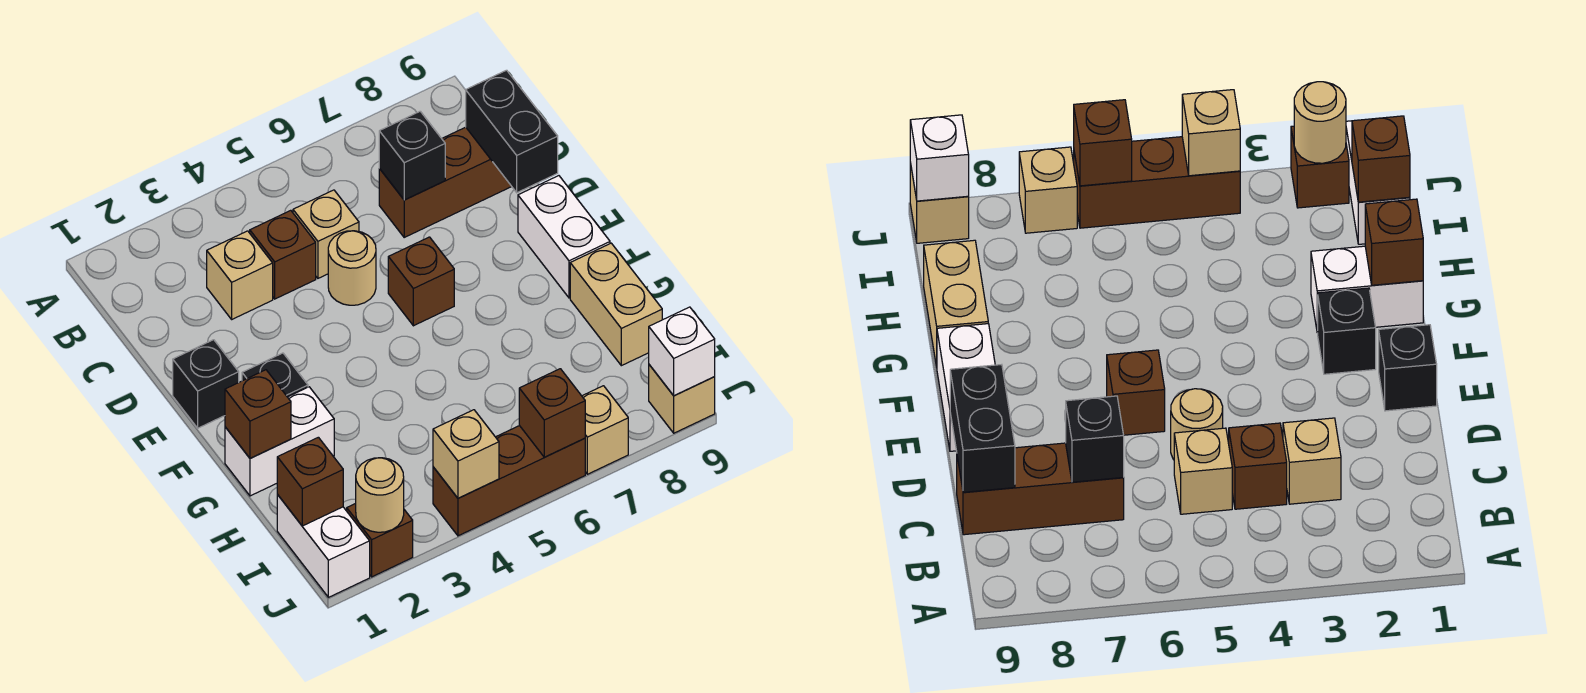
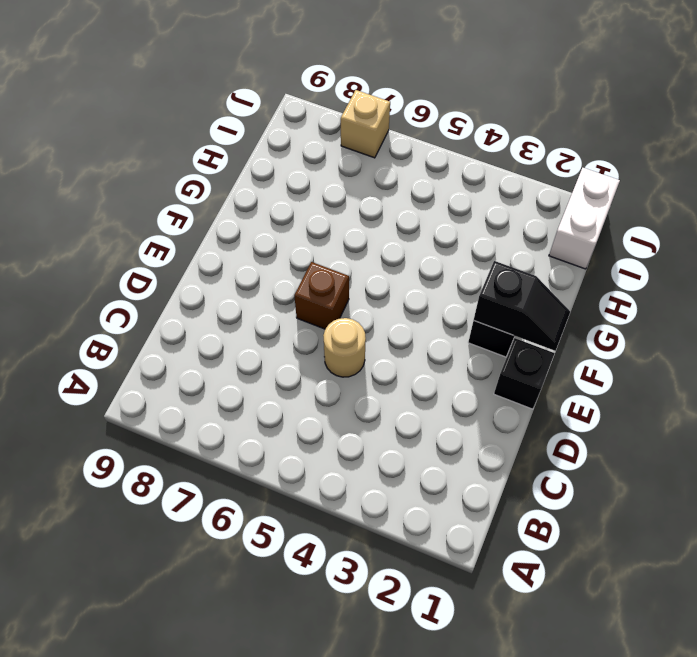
black 1x2 slope [474,261,570,351] -> none
none -> tan 1x1 brick [207,231,273,319]
none -> brown 1x1 brick [250,210,316,299]
none -> tan 1x1 brick [293,190,359,278]

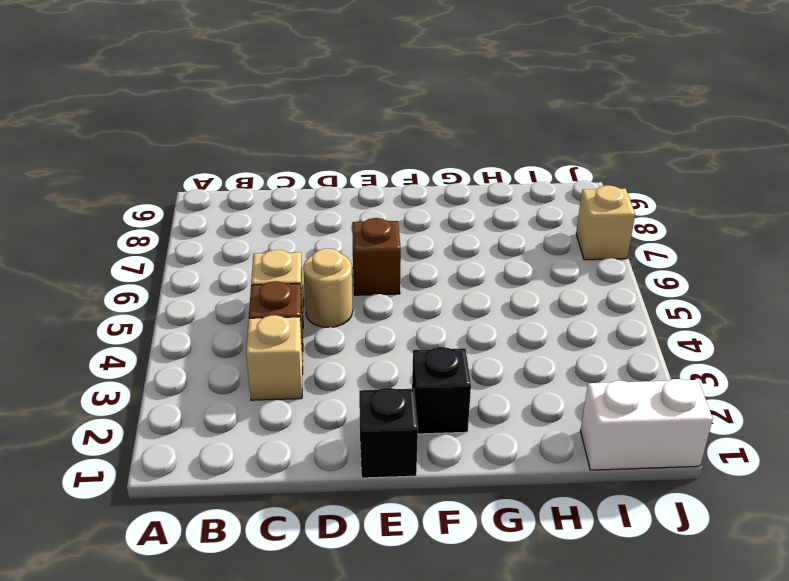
none -> brown 1x3 brick [379,127,512,237]
none -> white 1x2 brick [518,176,610,298]
none -> white 1x2 brick [225,387,334,496]

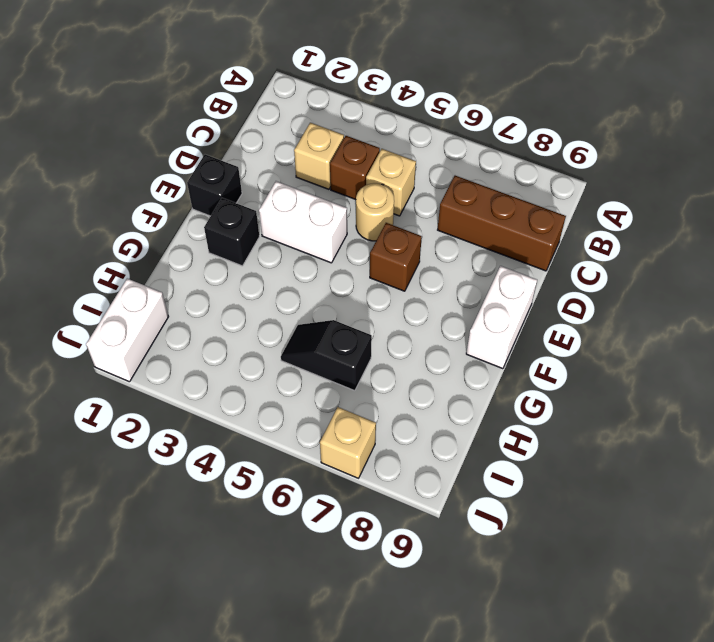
white 1x2 brick [259,181,347,263] -> white 1x2 brick moved to [225,387,334,496]
black 1x2 slope [281,320,372,391] -> none
none -> tan 1x2 brick [570,243,662,366]
none -> brown 1x1 brick [347,503,413,577]
none -> brown 1x3 brick [433,426,585,536]

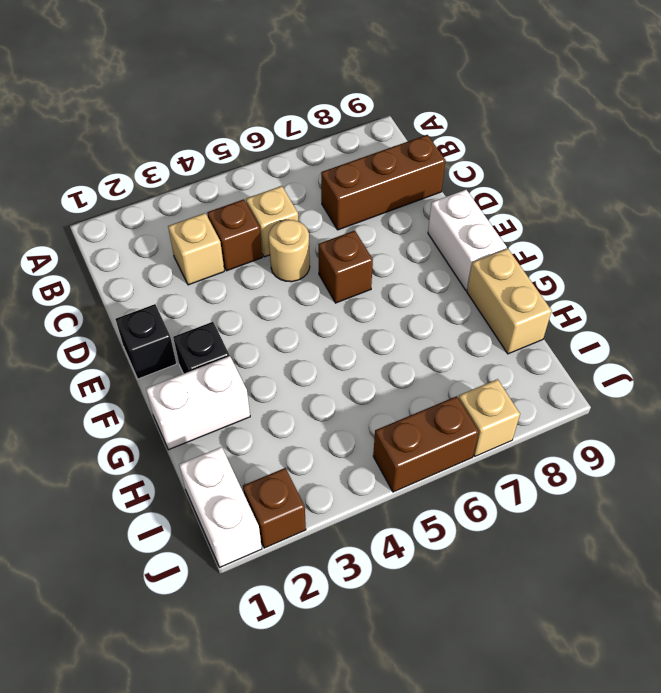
brown 1x2 brick [373,396,479,492] -> brown 1x3 brick [433,426,585,536]
none -> tan 1x1 brick [649,365,715,433]
none -> black 1x1 brick [379,111,445,200]
none -> black 1x2 brick [466,70,558,193]

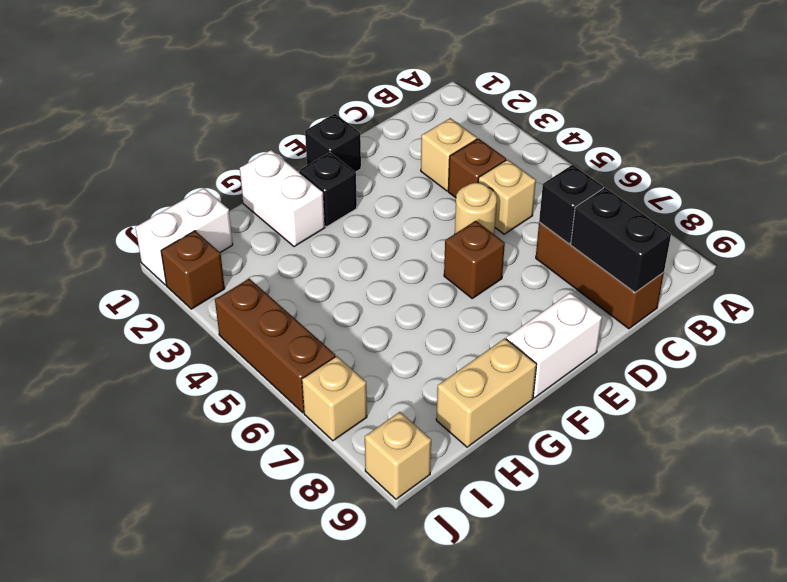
black 1x2 brick [571,188,671,292] -> black 1x2 brick turned to [466,70,558,193]
none -> brown 1x1 brick [225,370,291,458]
none -> brown 1x1 brick [277,437,343,526]
none -> tan 1x1 round brick [356,458,404,532]

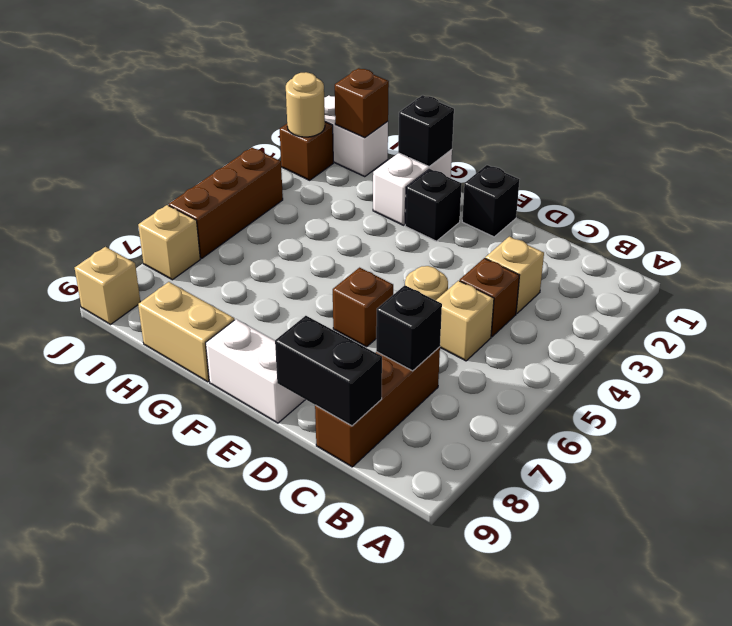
black 1x1 brick [398,95,454,167] -> brown 1x1 brick [225,370,291,458]
none -> tan 1x1 brick [433,410,499,498]
none -> brown 1x1 brick [519,369,585,457]
none -> white 1x1 brick [649,307,715,396]

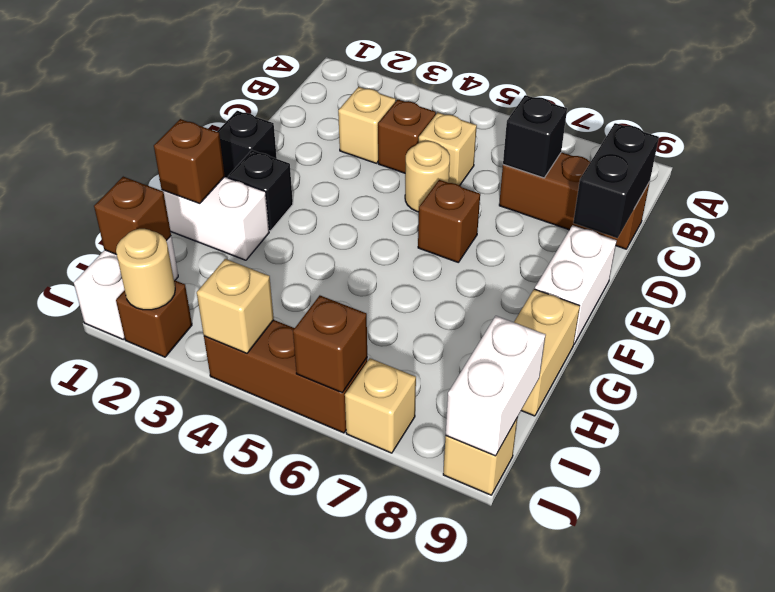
white 1x2 brick [446,316,546,456] -> white 1x1 brick [649,307,715,396]

